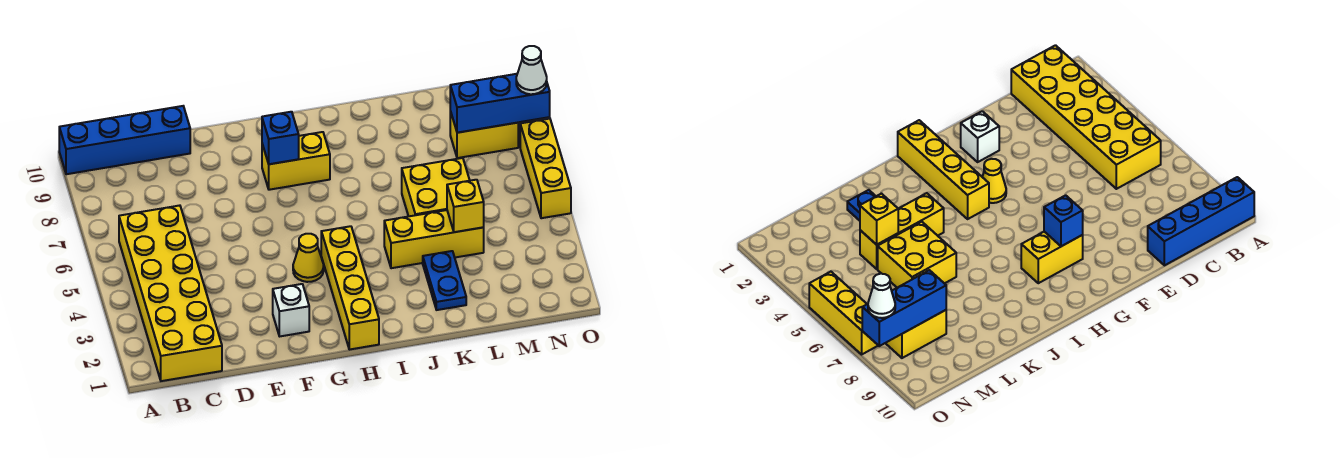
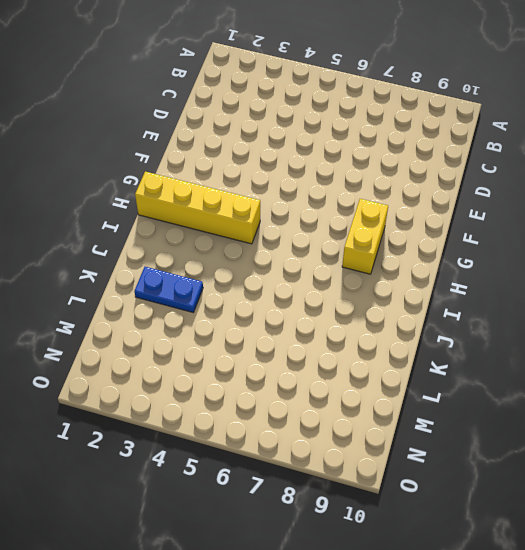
none -> blue 1x4 brick [59,106,190,174]
none -> yellow 2x6 brick [119,205,222,381]
none -> white 1x1 brick [273,284,309,336]

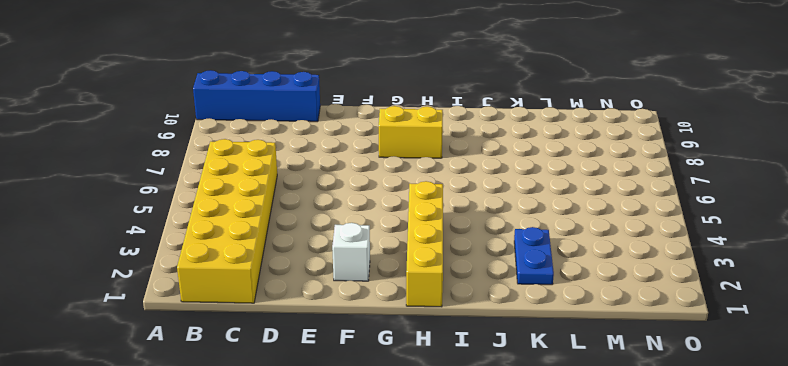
none -> yellow 1x1 cone [293,234,324,282]
none -> yellow 1x3 brick [384,210,484,268]
none -> yellow 2x2 brick [402,158,470,216]

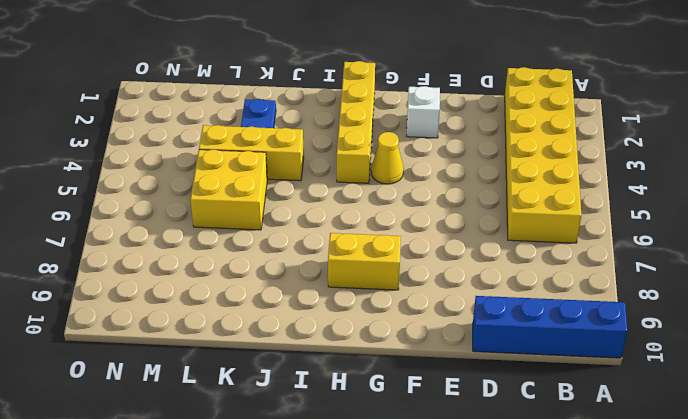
none -> yellow 1x2 brick [450,111,518,158]
none -> yellow 1x3 brick [520,119,571,218]
none -> blue 1x1 brick [262,112,299,164]

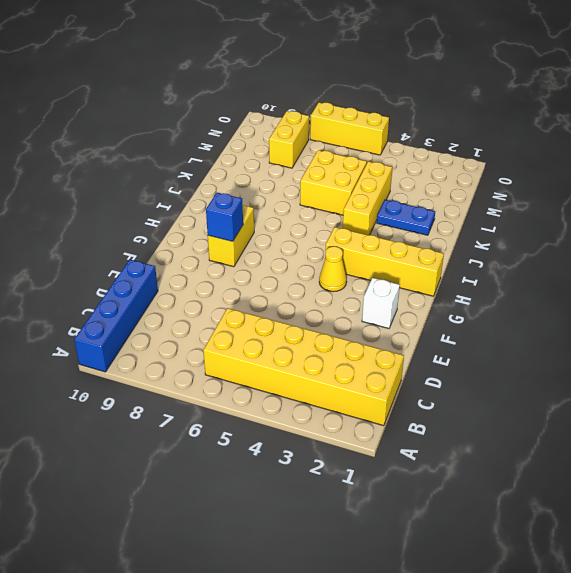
none -> yellow 1x1 brick [447,180,484,232]
none -> blue 1x3 brick [450,74,550,133]
none -> white 1x1 cone [516,46,547,94]

